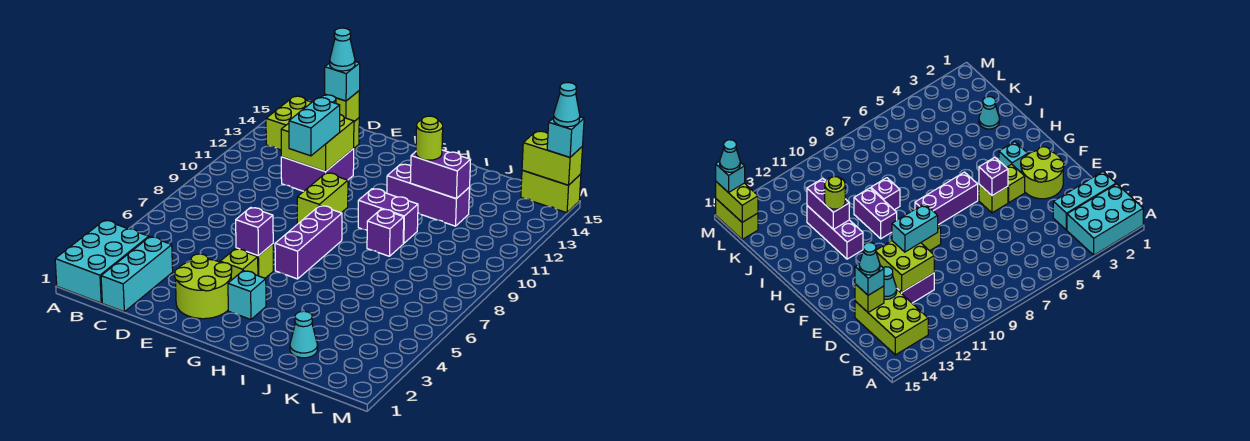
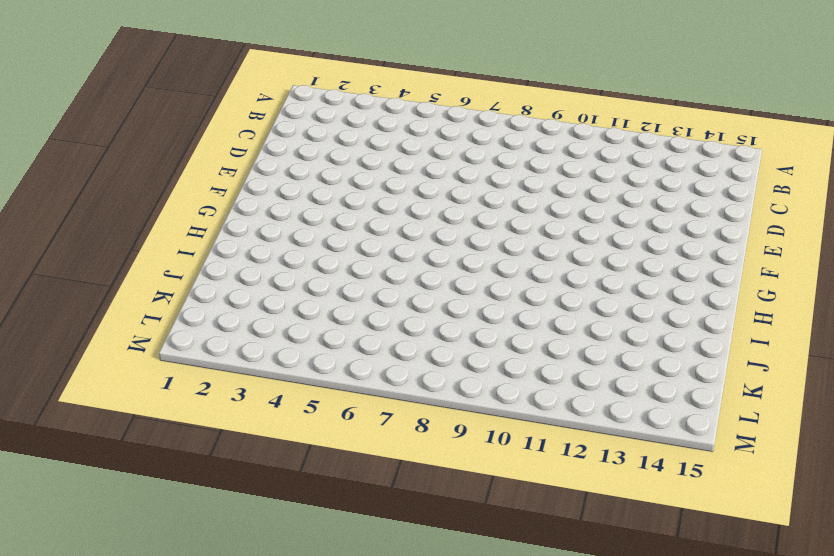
none -> cyan 2x3 brick [55,220,149,303]
none -> lime 2x3 brick [266,96,359,150]
none -> cyan 1x3 brick [101,237,173,312]

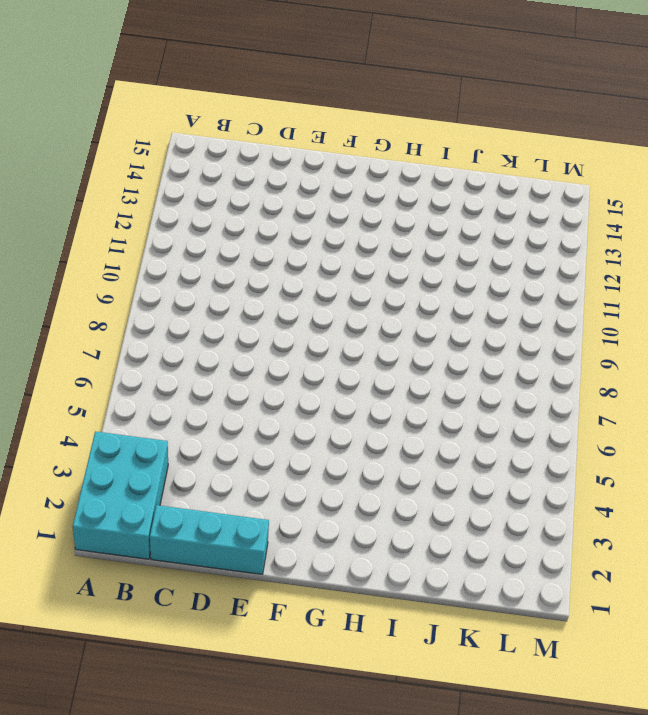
cyan 1x3 brick [150,505,269,574] -> cyan 1x3 brick turned to [101,237,173,312]
none -> lime 2x3 brick [266,96,359,150]
none -> purple 2x2 brick [281,149,354,191]
none -> lime 2x2 round brick [175,254,232,319]

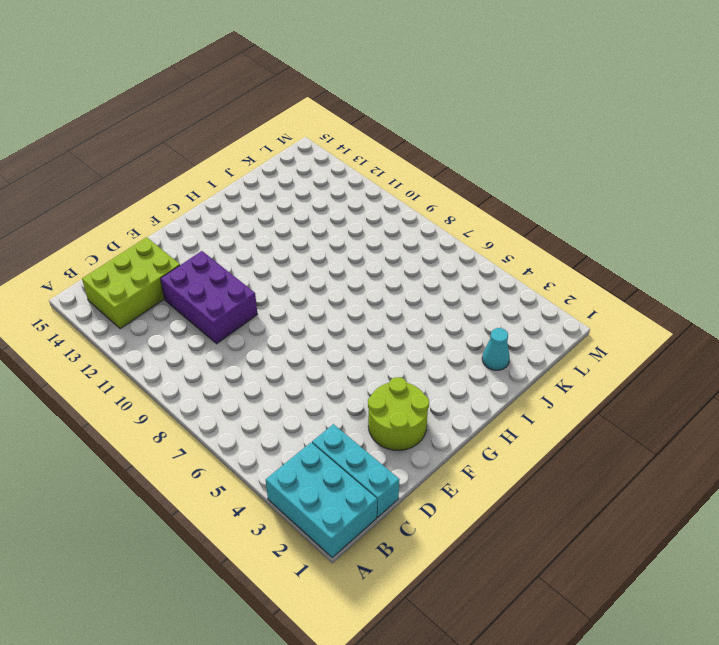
purple 2x3 brick [160,251,258,344] -> purple 2x2 brick [281,149,354,191]
none -> lime 1x1 brick [220,249,258,280]
none -> lime 1x1 brick [236,244,273,278]
none -> lime 1x2 brick [297,173,348,224]

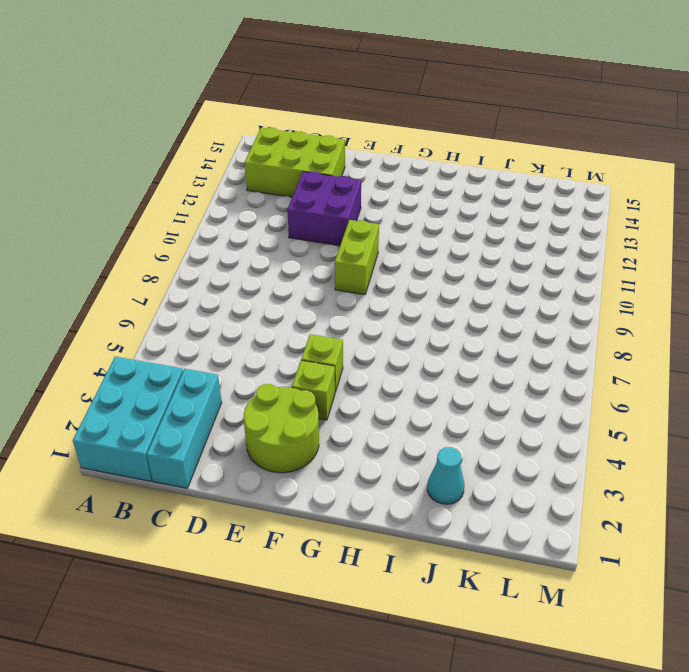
none -> cyan 1x1 brick [228,271,266,320]
none -> purple 1x3 brick [275,206,342,279]
none -> purple 1x2 brick [358,189,418,243]

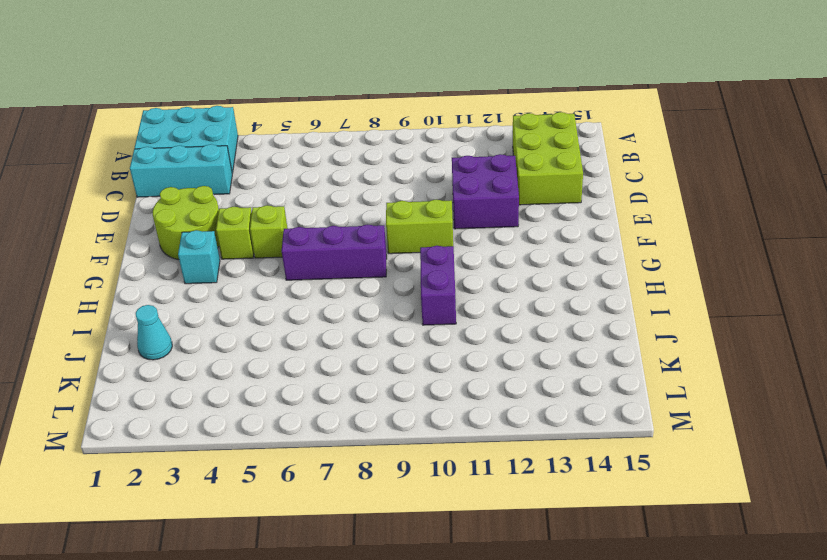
none -> purple 1x3 brick [387,164,470,226]
none -> purple 1x1 brick [367,209,404,256]
none -> lime 1x2 brick [521,170,581,213]

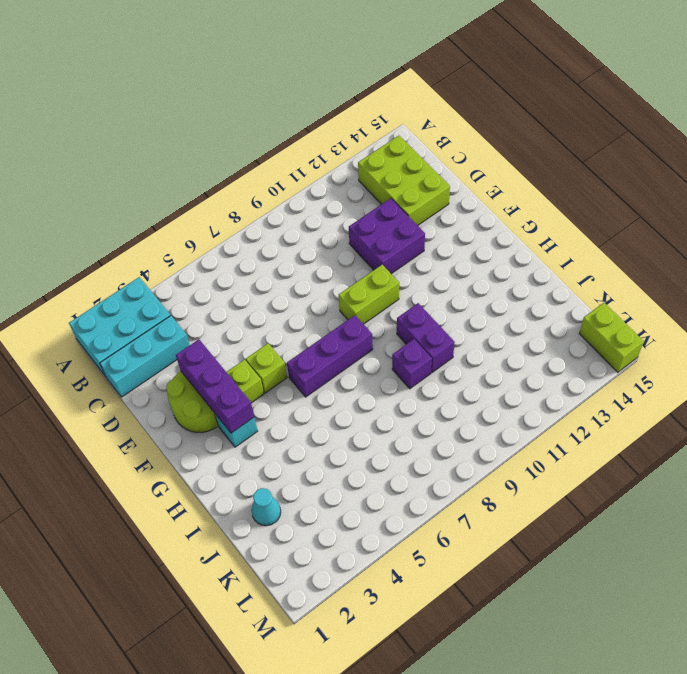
purple 1x3 brick [176,339,254,433] -> purple 1x3 brick moved to [387,164,470,226]
none -> lime 2x2 brick [281,115,354,172]
none -> cyan 1x1 cone [883,267,897,299]
none -> lime 1x1 brick [325,90,360,121]

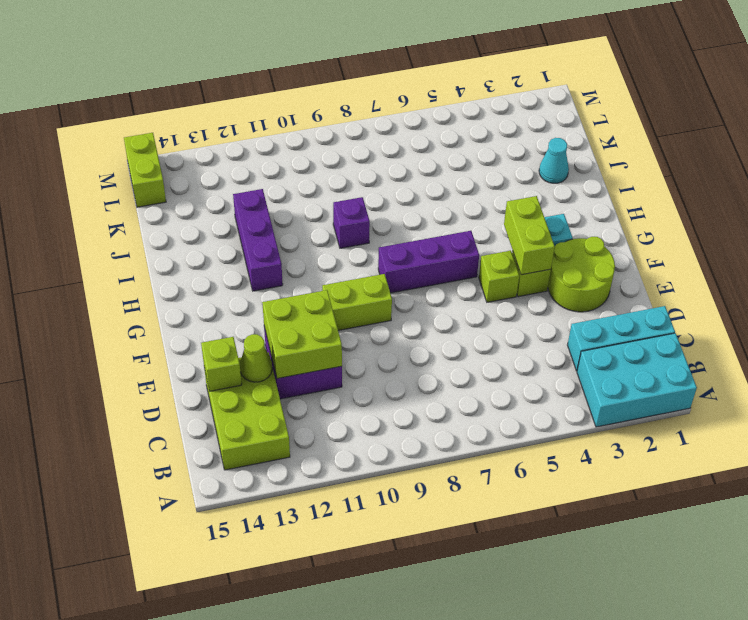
lime 1x1 cone [240,334,272,382] -> cyan 1x1 cone [883,267,897,299]
lime 1x2 brick [504,196,555,275] -> lime 1x2 brick moved to [522,131,582,185]
none -> purple 1x2 brick [358,189,418,243]
none -> purple 1x1 brick [236,207,273,256]
none -> purple 1x2 brick [410,150,470,199]

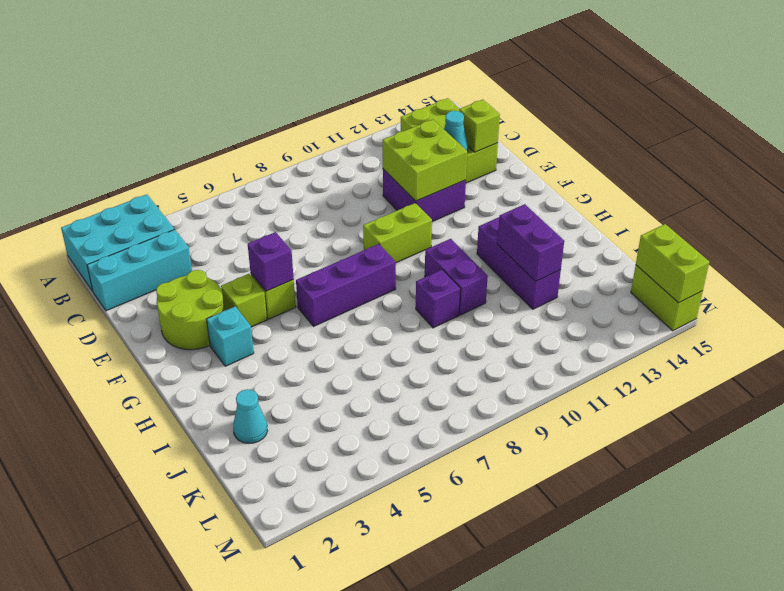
none -> cyan 1x1 brick [325,62,360,101]
none -> cyan 1x2 brick [289,98,340,156]
none -> lime 1x1 round brick [416,116,443,160]

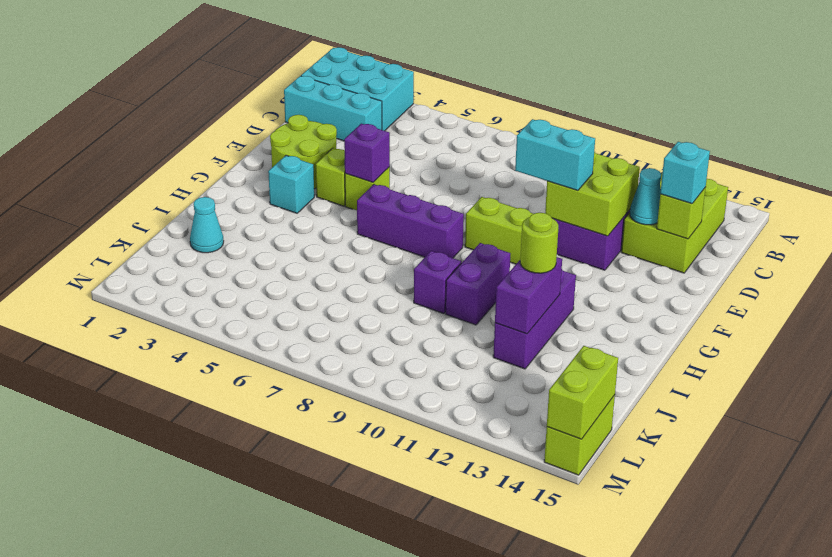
none -> cyan 1x1 brick [547,117,584,157]
none -> cyan 1x1 cone [330,28,355,71]
none -> cyan 1x1 cone [553,83,580,127]

